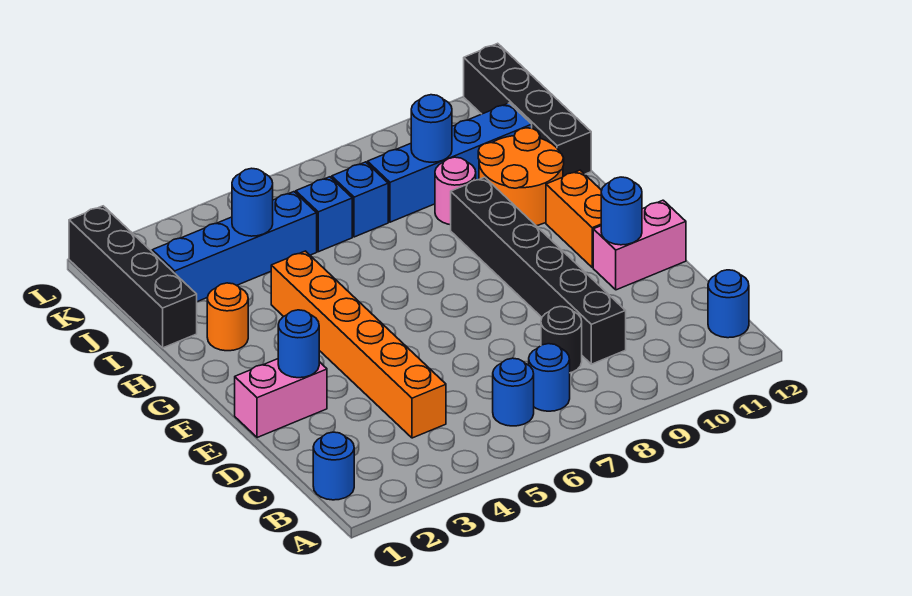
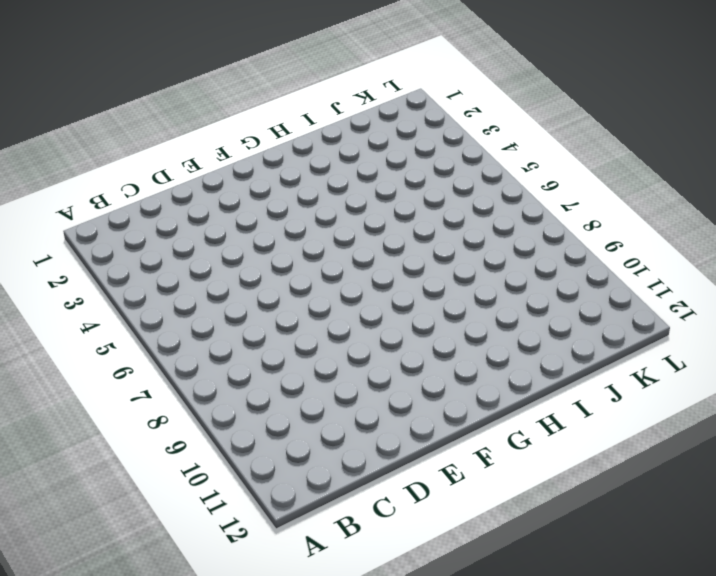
none -> blue 1x1 round brick [313,432,354,500]
none -> blue 1x1 round brick [493,358,534,426]
none -> blue 1x1 round brick [529,344,570,411]

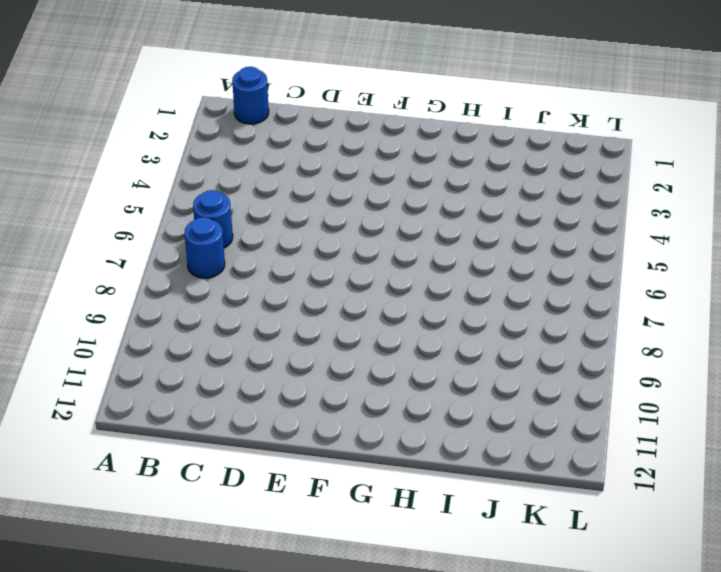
none -> blue 1x1 round brick [708,270,749,338]
none -> orange 1x6 brick [271,251,446,438]
none -> black 1x1 round brick [541,307,582,373]

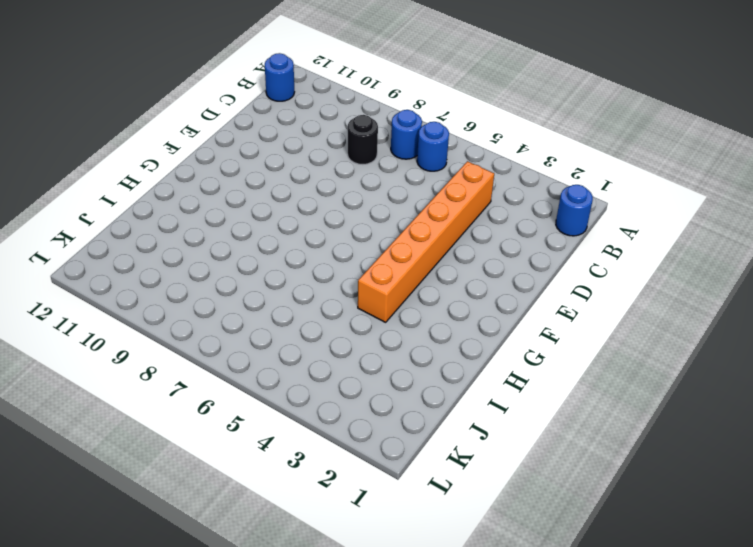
none -> black 1x6 brick [451,177,626,364]
none -> pink 1x2 brick [235,359,327,438]
none -> pink 1x2 brick [593,200,686,290]

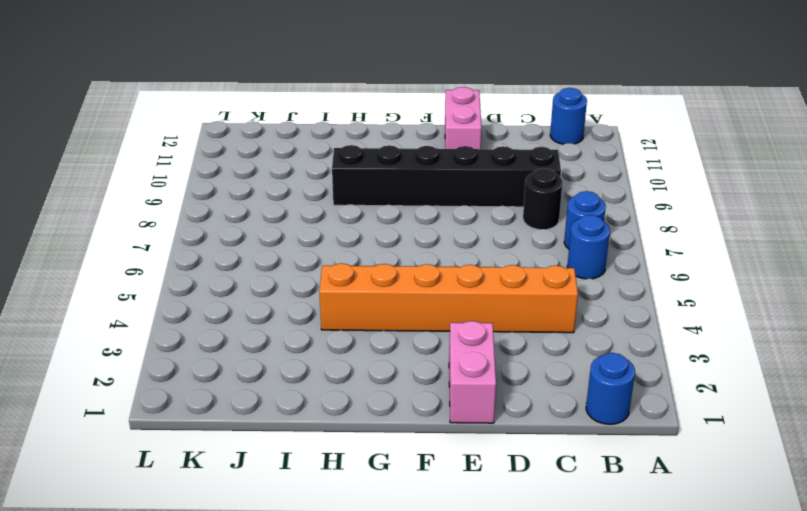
none -> orange 1x2 brick [546,170,602,267]
none -> orange 1x1 round brick [207,283,248,351]
none -> orange 2x2 round brick [478,128,564,226]

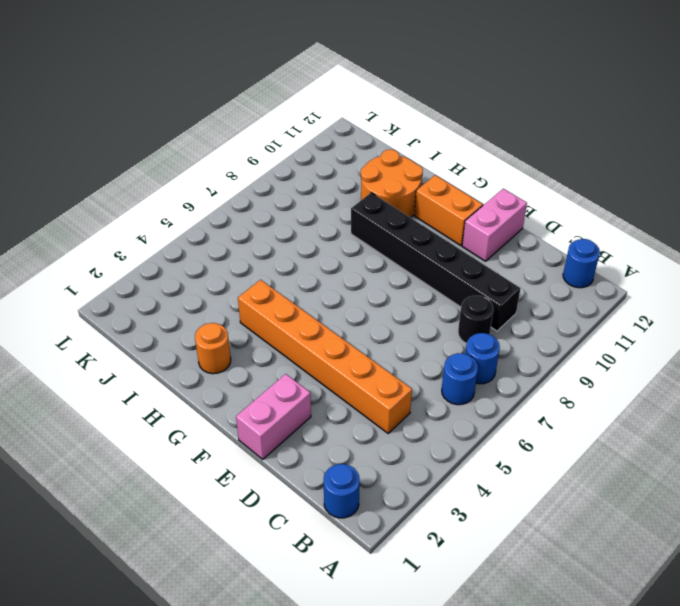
none -> black 1x4 brick [69,206,197,348]
none -> pink 1x1 round brick [435,157,476,225]
none -> black 1x4 brick [464,43,591,177]

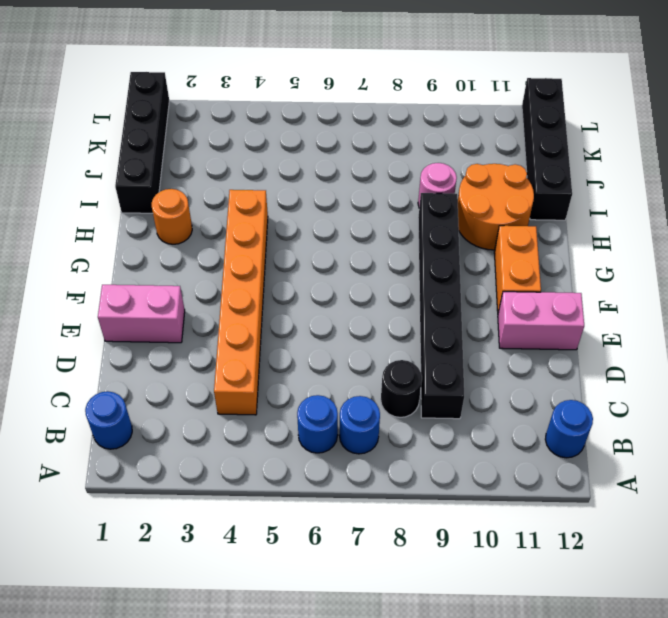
none -> blue 1x4 brick [152,192,317,302]
none -> blue 1x1 brick [296,177,352,252]
none -> blue 1x1 brick [332,162,388,237]

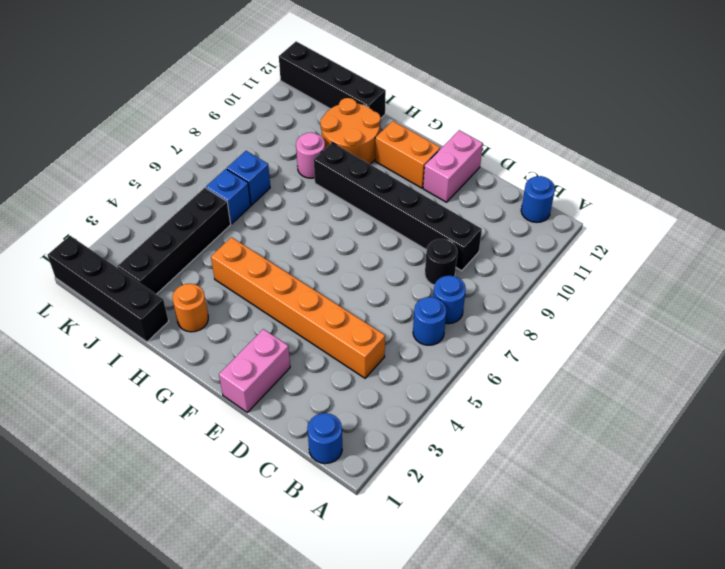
black 1x4 brick [118,188,231,294] -> blue 1x4 brick [152,192,317,302]
none -> blue 1x4 brick [367,103,532,222]
none -> blue 1x1 round brick [278,310,319,378]
none -> blue 1x1 round brick [601,177,642,245]

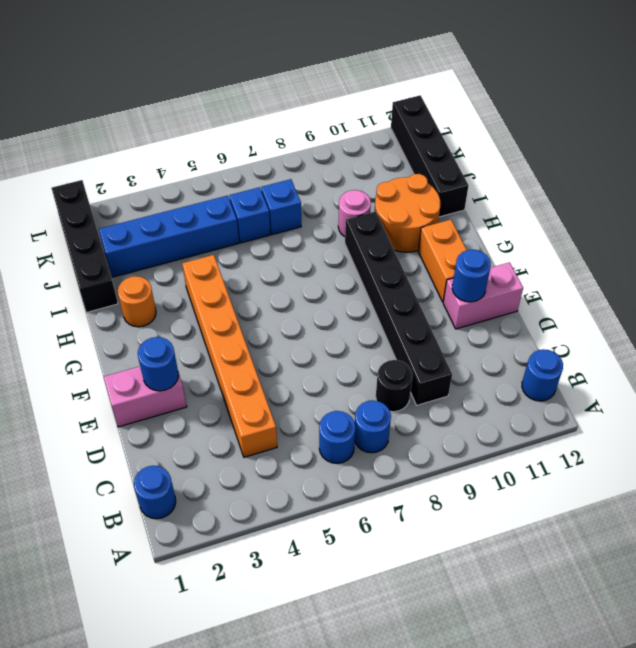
none -> blue 1x4 brick [367,103,532,222]
none -> blue 1x1 round brick [232,168,273,236]
none -> blue 1x1 round brick [411,95,452,162]

